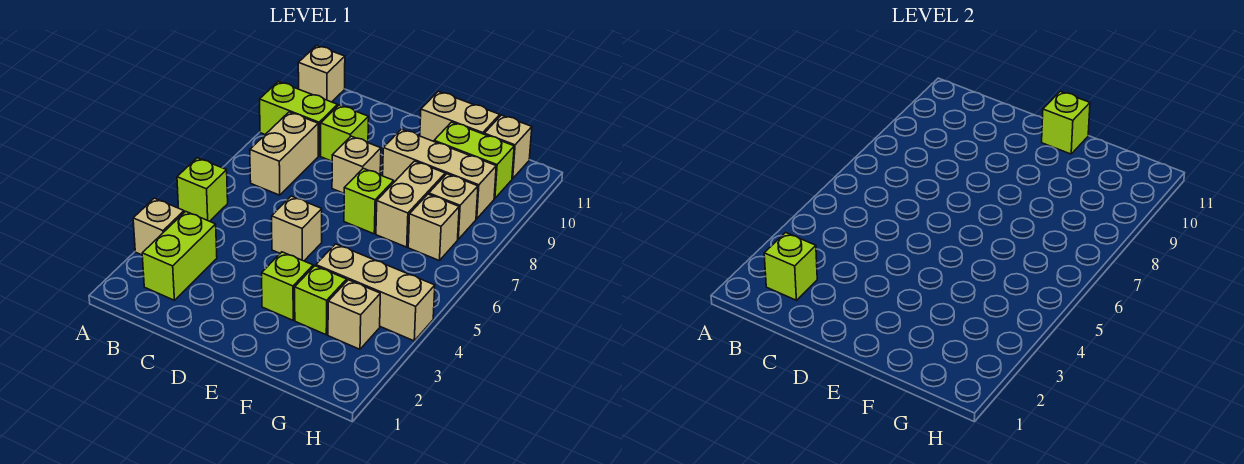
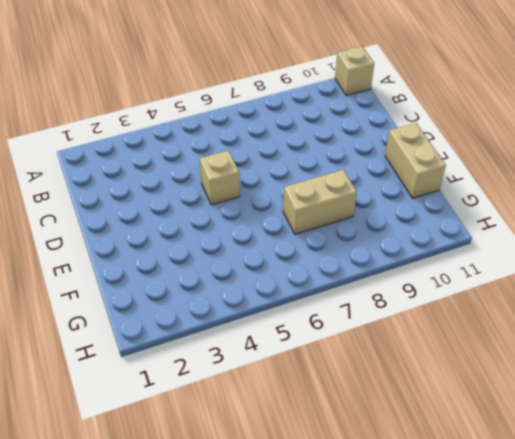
none -> tan 1x1 brick [133,198,184,255]
none -> lime 1x1 brick [177,158,228,221]
none -> lime 1x2 brick [260,82,338,156]

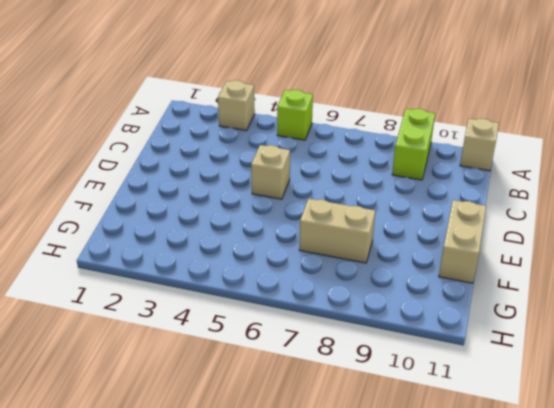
none -> lime 1x2 brick [142,211,217,300]
none -> tan 1x2 brick [250,112,318,195]
none -> lime 1x1 brick [321,105,369,161]

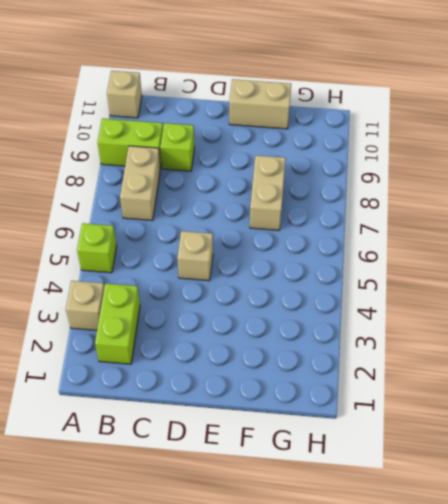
none -> tan 1x1 brick [332,136,381,193]
none -> lime 1x1 brick [262,252,313,320]
none -> lime 1x1 brick [344,168,394,234]

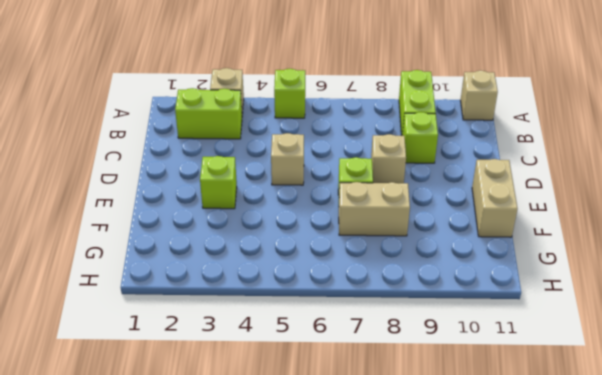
none -> tan 1x2 brick [250,112,318,195]
none -> tan 1x3 brick [383,129,496,219]
none -> lime 1x1 brick [295,266,347,335]

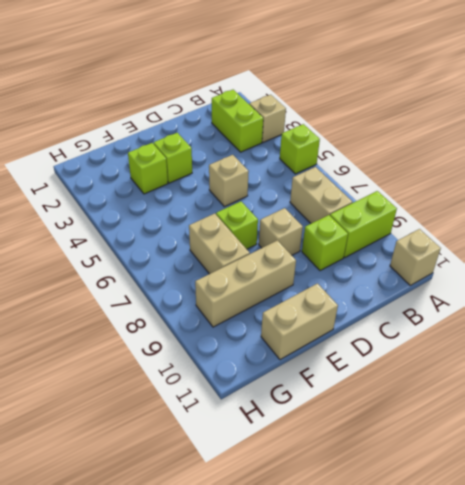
none -> tan 1x3 brick [316,244,435,341]
none -> lime 1x2 brick [434,122,514,199]
none -> tan 1x1 brick [328,280,380,349]

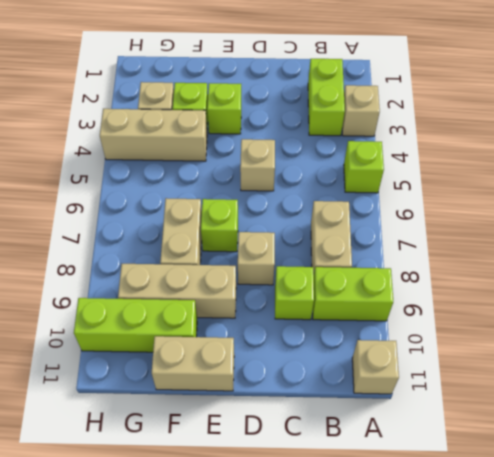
lime 1x3 brick [74,298,197,352] -> lime 1x2 brick [434,122,514,199]
none -> tan 1x1 brick [408,194,459,261]
none -> tan 1x1 brick [429,174,478,239]
none -> tan 1x1 brick [484,115,532,179]

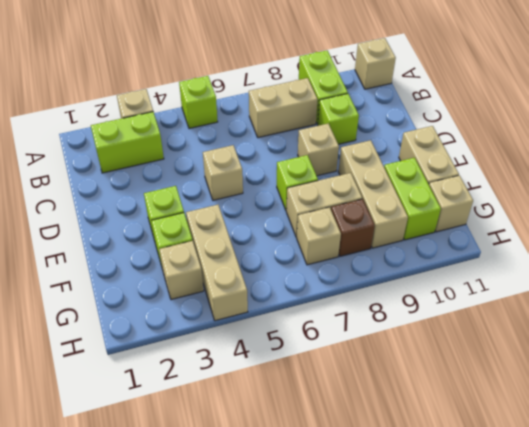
brown 1x1 brick [331,199,375,256] -> tan 1x1 brick [429,174,478,239]
none -> lime 1x1 brick [764,232,817,300]
none -> lime 1x1 brick [1042,91,1090,154]

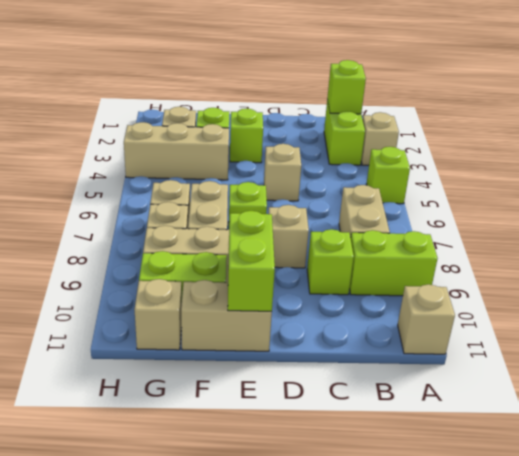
lime 1x2 brick [228,211,275,311] -> lime 1x1 brick [1042,91,1090,154]

